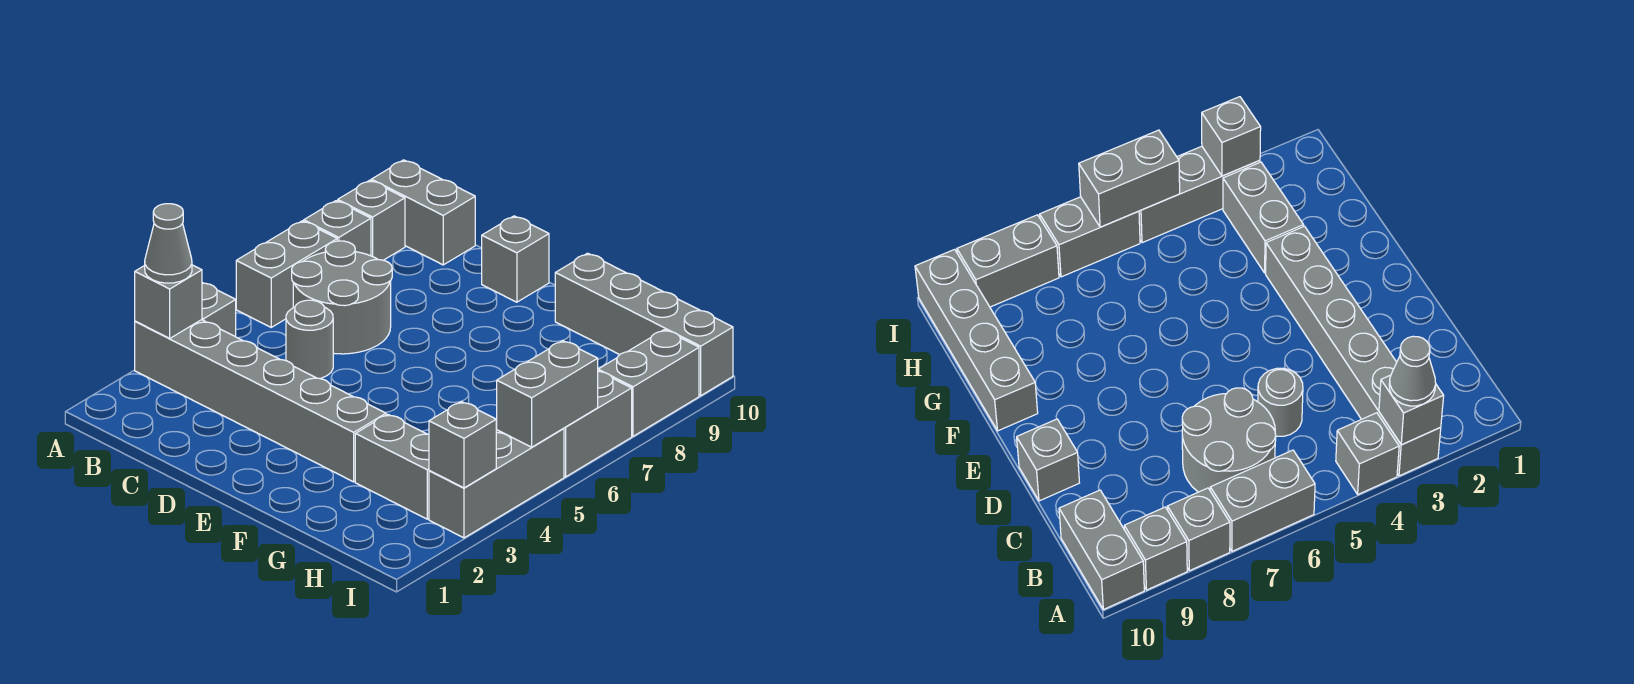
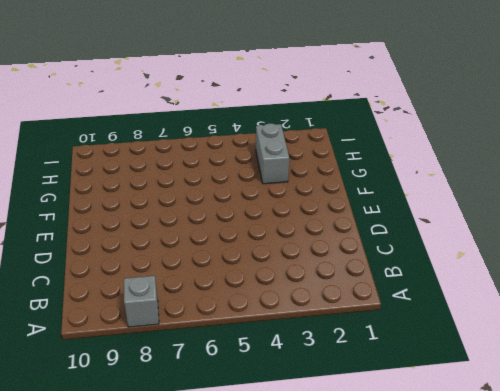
none -> grey 1x6 brick [135,320,386,482]
none -> grey 1x1 brick [202,283,236,337]
none -> grey 1x2 brick [236,221,337,327]

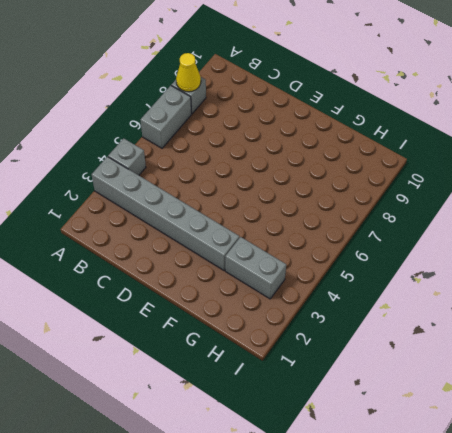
yellow 1x1 cone [176,53,201,92] -> none
none -> grey 1x1 brick [338,180,405,260]
none -> grey 1x2 brick [371,160,475,265]
none -> grey 2x2 round brick [292,241,392,354]

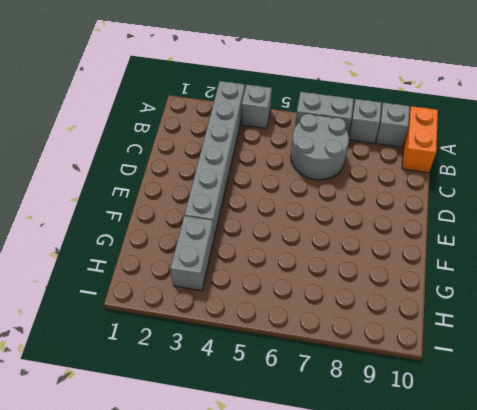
orange 1x2 brick [402,106,438,173] -> grey 1x2 brick [371,160,475,265]
none -> grey 1x1 round brick [286,300,333,379]
none -> grey 1x1 brick [482,216,549,302]
none -> grey 1x4 brick [555,253,733,396]

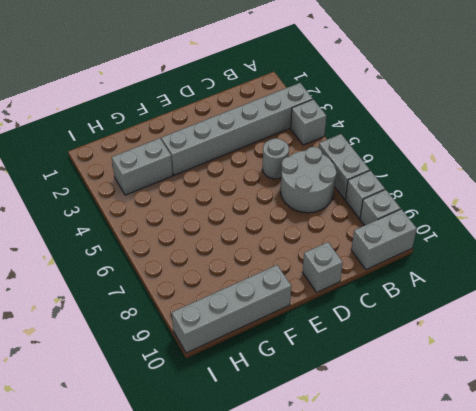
none -> grey 1x3 brick [429,429,564,538]
none -> grey 1x2 brick [564,371,632,477]
none -> grey 1x2 brick [598,330,699,436]

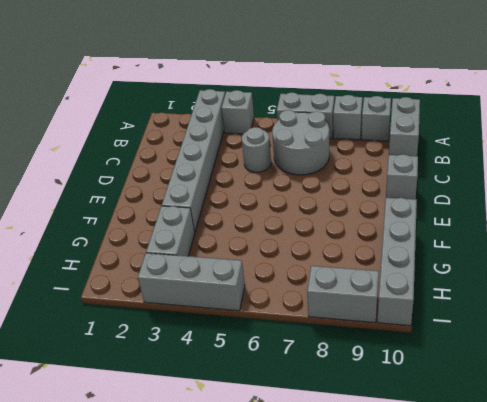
none -> grey 1x2 brick [564,371,632,477]
none -> grey 1x1 brick [135,265,202,338]
none -> grey 1x1 brick [429,402,496,488]

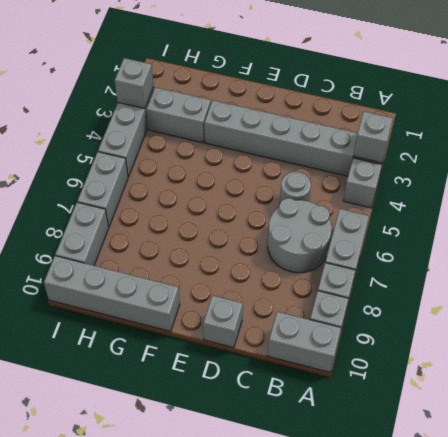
none -> grey 1x2 brick [496,341,598,447]
none -> grey 1x1 cone [145,204,192,283]

